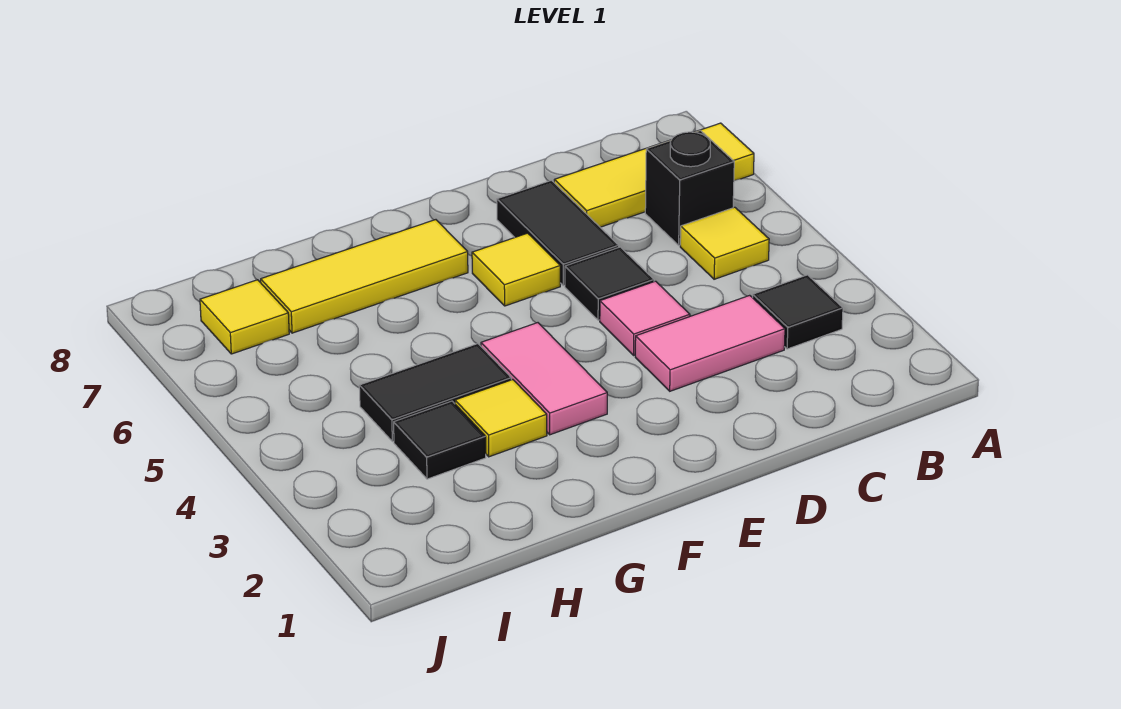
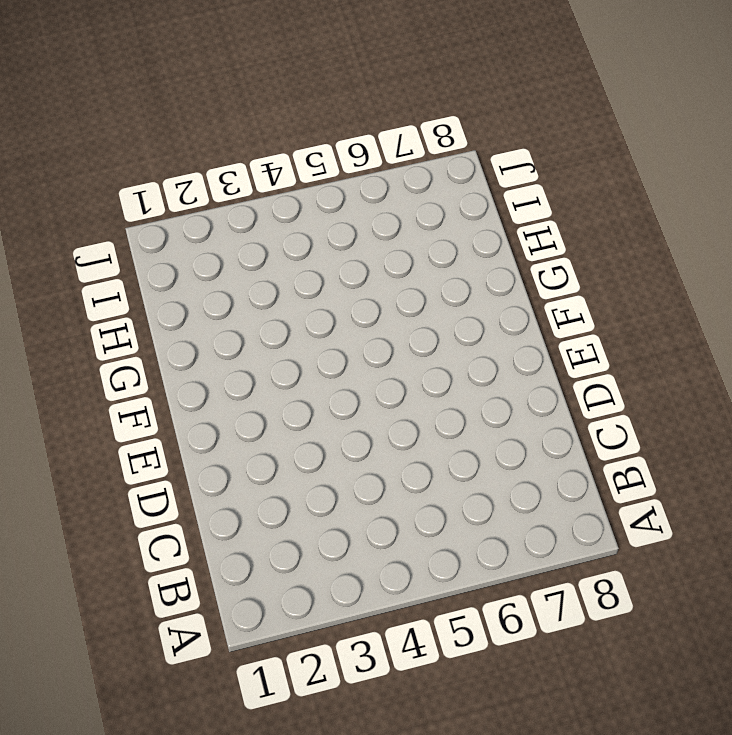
none -> yellow 1x3 tile [554,123,754,227]
none -> black 1x1 tile [753,275,843,349]
none -> yellow 1x1 tile [680,207,769,279]

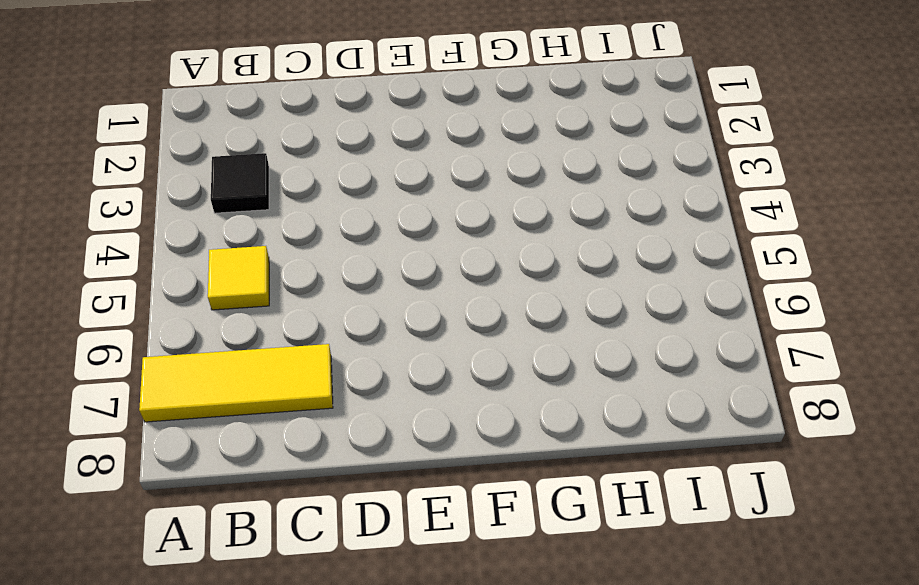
none -> black 1x1 brick [645,131,734,245]
none -> pink 1x2 tile [635,295,785,391]
none -> pink 1x1 tile [600,281,690,355]

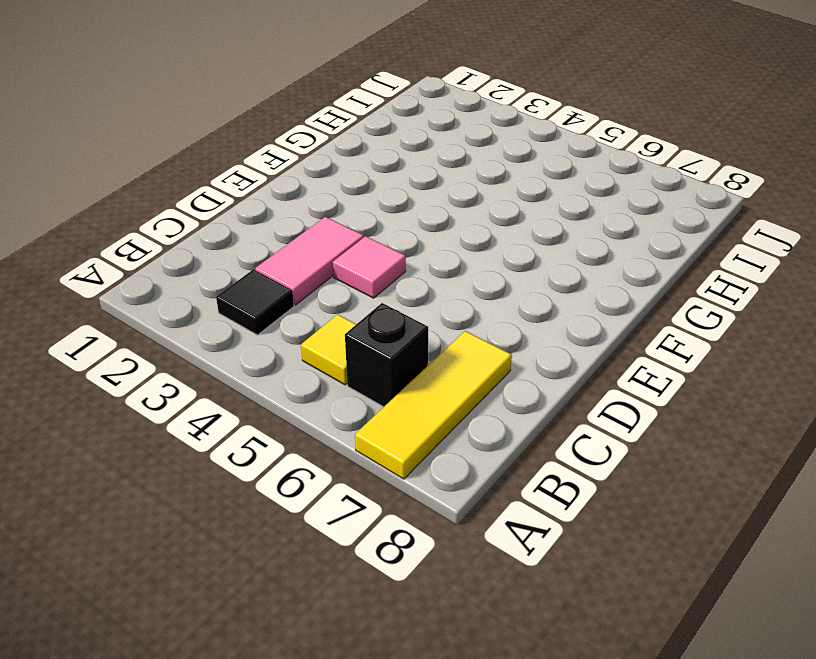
none -> black 1x1 tile [565,247,654,320]
none -> black 1x2 tile [497,180,619,286]
none -> yellow 1x1 tile [472,233,560,306]

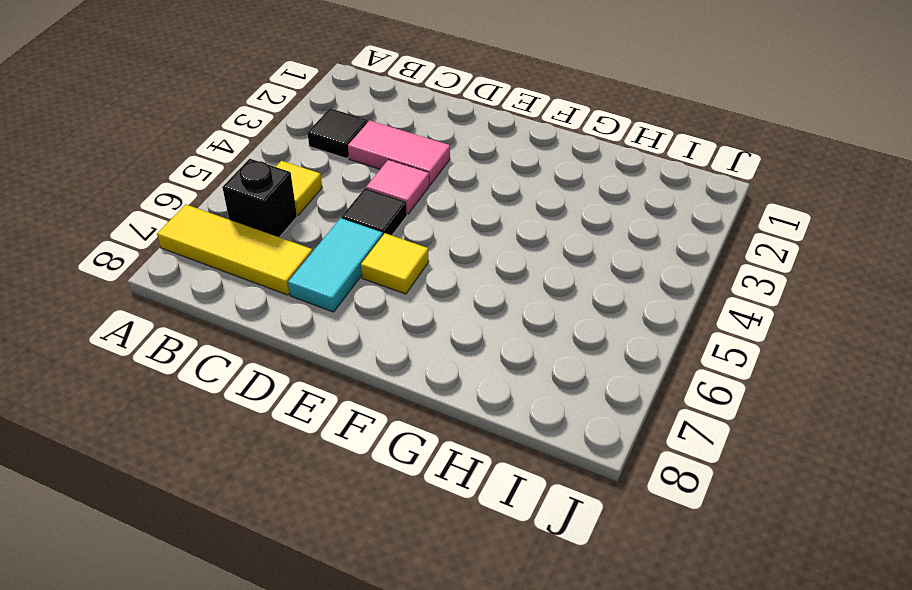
cyan 1x2 tile [288,218,383,312] -> black 1x2 tile [497,180,619,286]
none -> pink 1x2 tile [481,323,607,435]
none -> yellow 1x3 tile [261,220,468,333]
none -> yellow 1x1 tile [455,380,547,457]

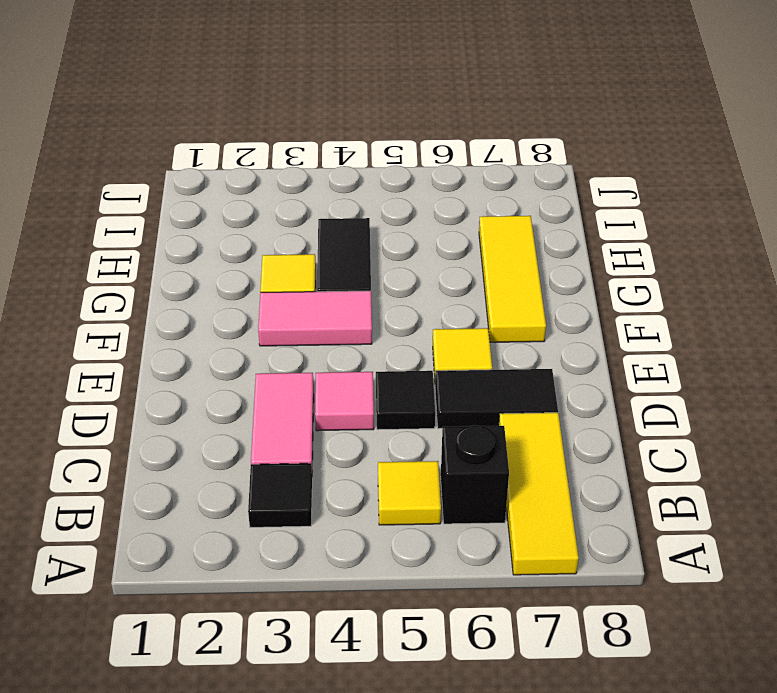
none -> black 1x1 tile [394,401,486,479]
none -> yellow 1x1 tile [200,280,289,354]

